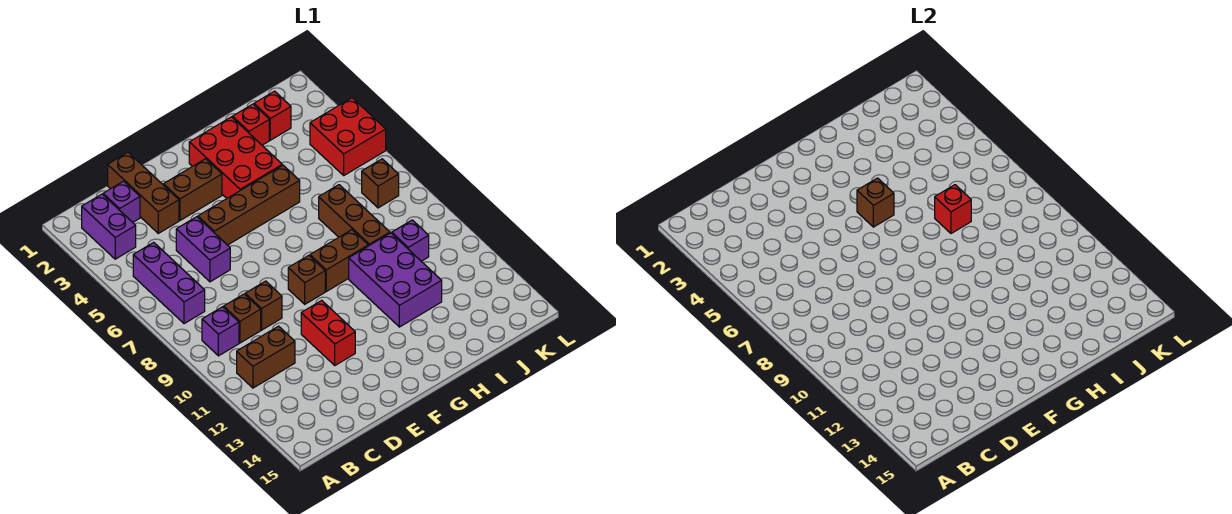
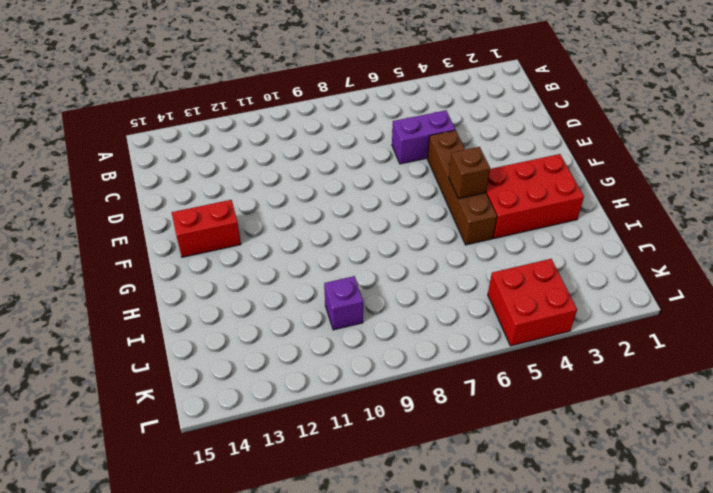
red 1x2 brick [172,200,241,257] -> red 1x2 brick moved to [301,300,355,365]
none -> purple 1x2 brick [82,194,136,259]
none -> purple 1x3 brick [133,242,205,324]
none -> purple 1x1 brick [202,307,239,356]

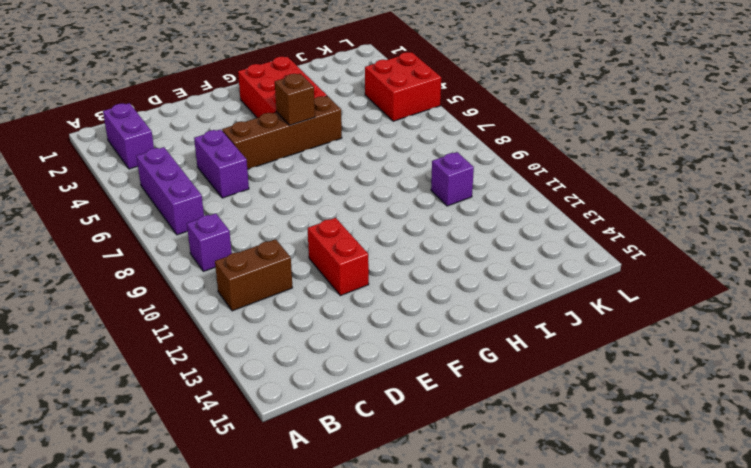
none -> purple 1x1 brick [103,181,140,222]
none -> brown 1x1 brick [224,294,261,343]
none -> brown 1x3 brick [108,152,179,233]

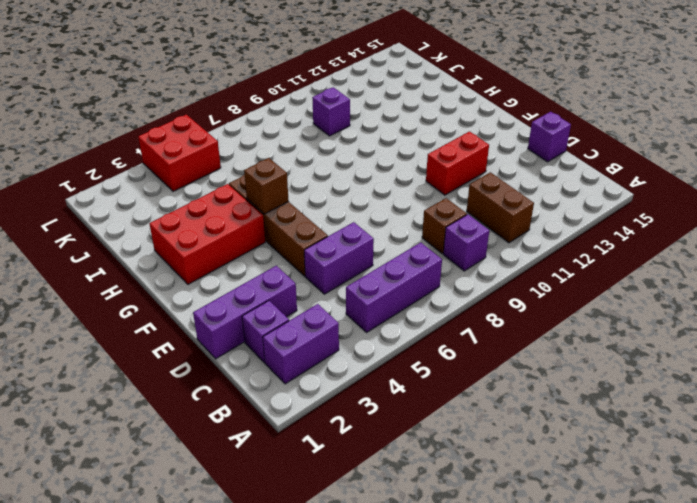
purple 1x3 brick [193,266,297,359] -> brown 1x3 brick [108,152,179,233]
purple 1x1 brick [528,112,571,162] -> none
none -> brown 1x1 brick [245,281,282,330]
none -> brown 1x2 brick [163,159,222,220]
none -> brown 1x1 brick [288,255,325,304]

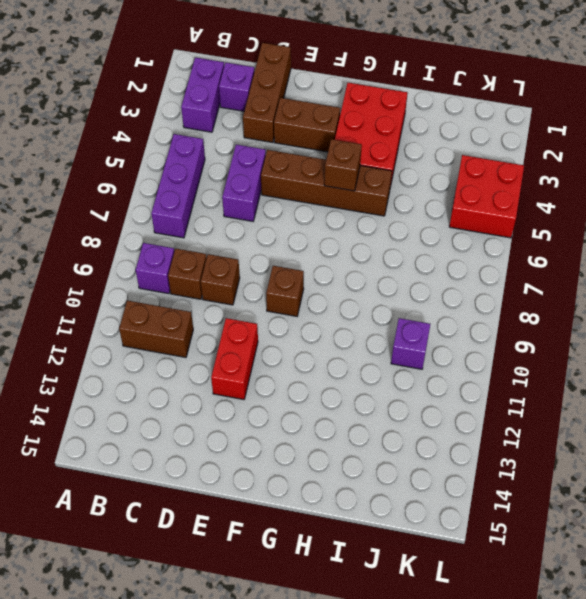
none -> brown 1x2 brick [310,230,368,291]
none -> purple 2x3 brick [349,233,442,327]
none -> red 1x1 brick [233,104,269,145]

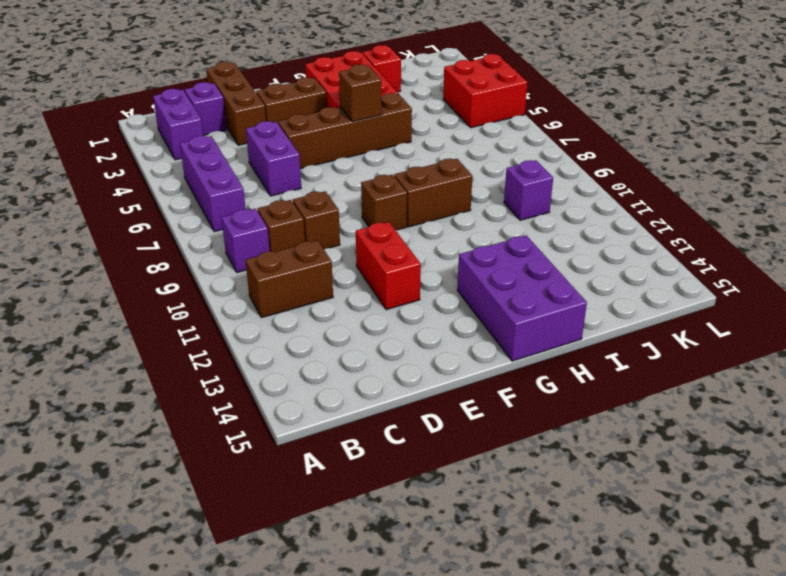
purple 2x3 brick [457,235,587,361] -> purple 2x3 brick moved to [349,233,442,327]
none -> brown 1x3 brick [319,185,390,246]
none -> red 1x1 brick [254,91,291,140]
none -> brown 1x1 brick [362,159,399,208]

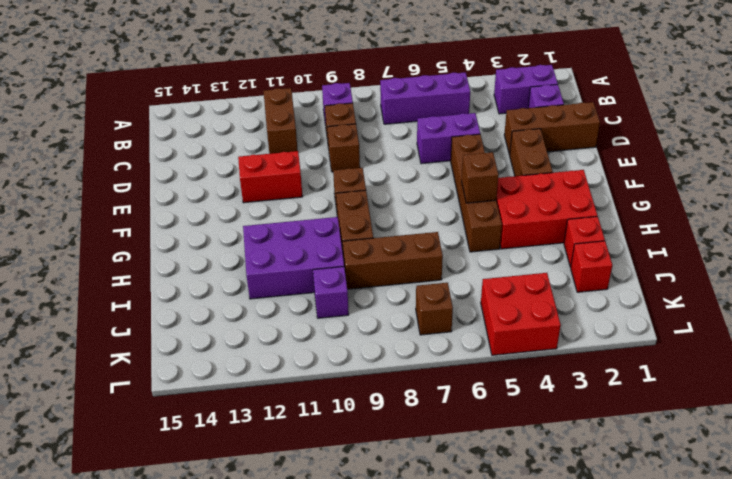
none -> red 1x1 brick [935,185,971,233]

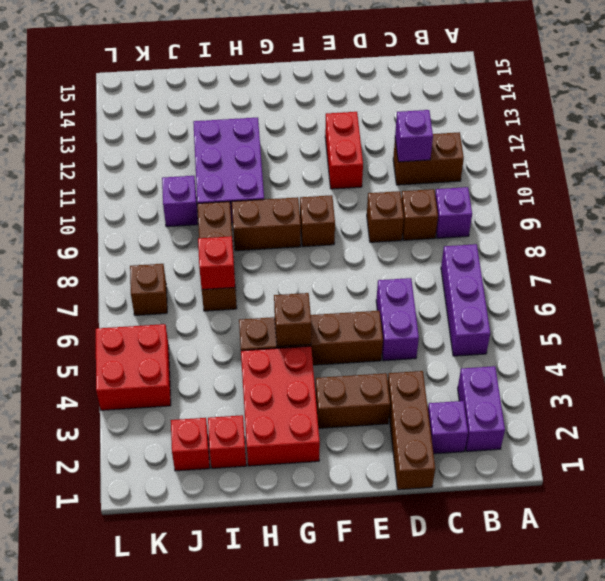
purple 1x1 brick [395,110,433,162] -> none

